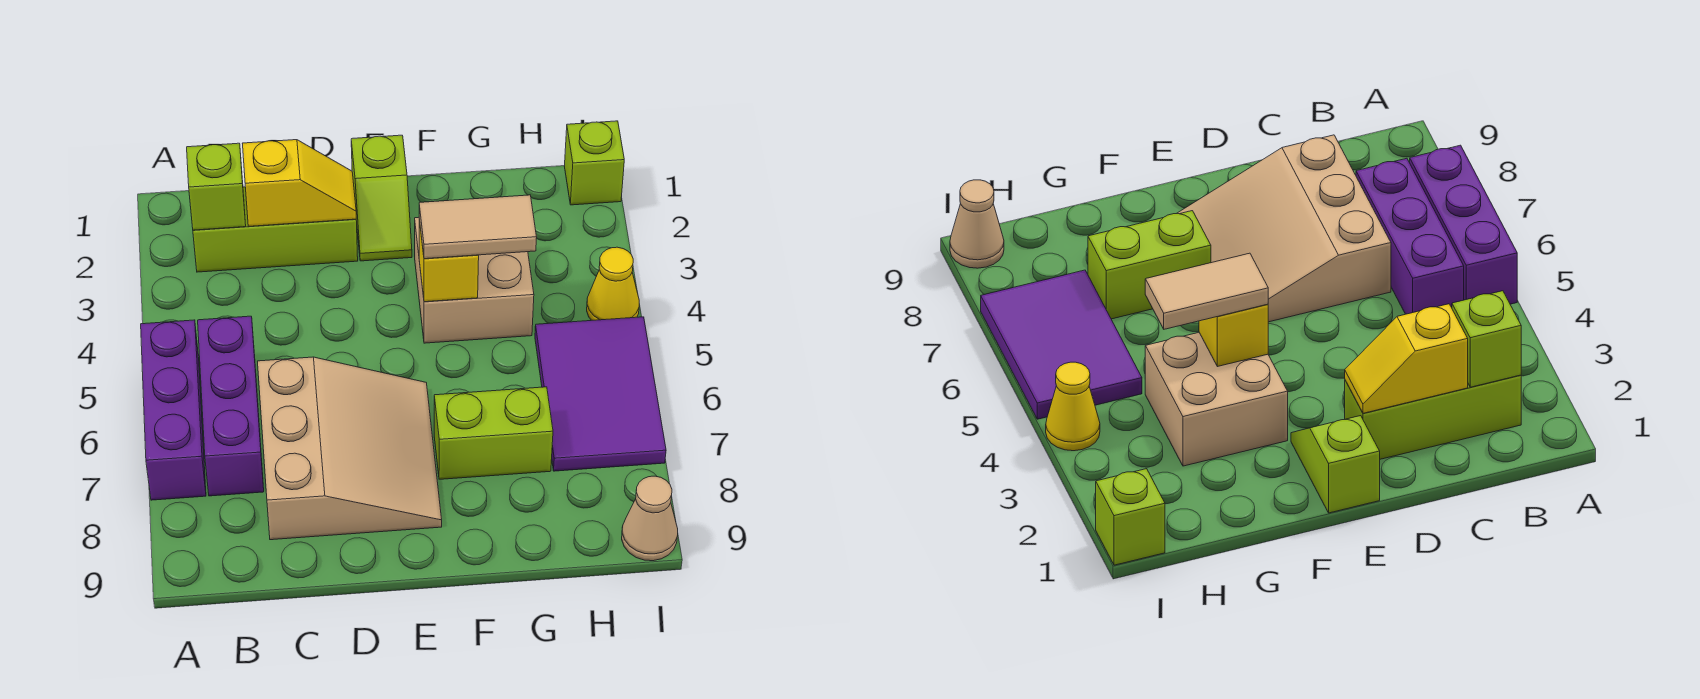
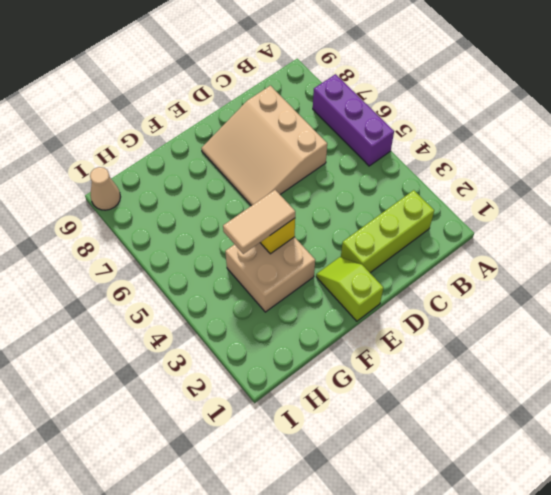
none -> purple 1x3 brick [198,316,264,496]
none -> lime 1x2 brick [434,387,553,479]
none -> purple 2x3 tile [535,317,666,471]

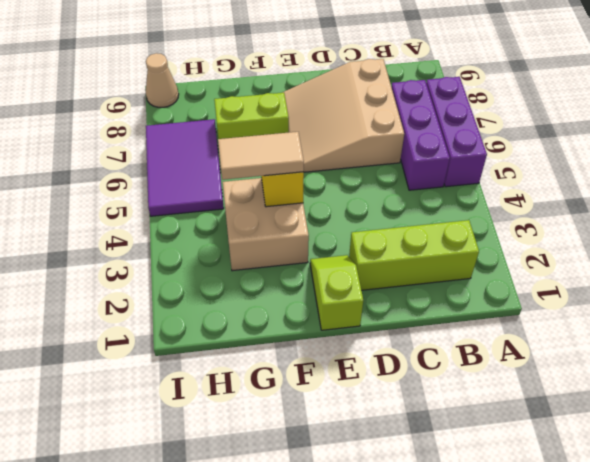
none -> lime 1x1 brick [564,121,624,205]
none -> yellow 1x1 cone [587,247,639,320]
none -> lime 1x1 brick [187,143,246,230]

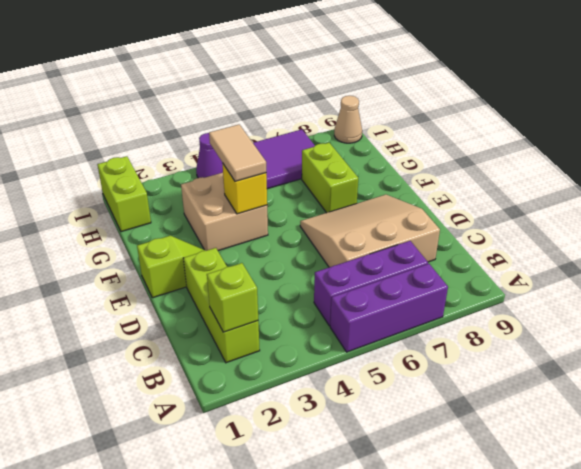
lime 1x2 brick [97,156,151,232] -> lime 1x1 brick [564,121,624,205]
purple 1x1 cone [196,133,223,178] -> yellow 1x1 cone [587,247,639,320]
none -> yellow 1x2 slope [242,140,356,226]

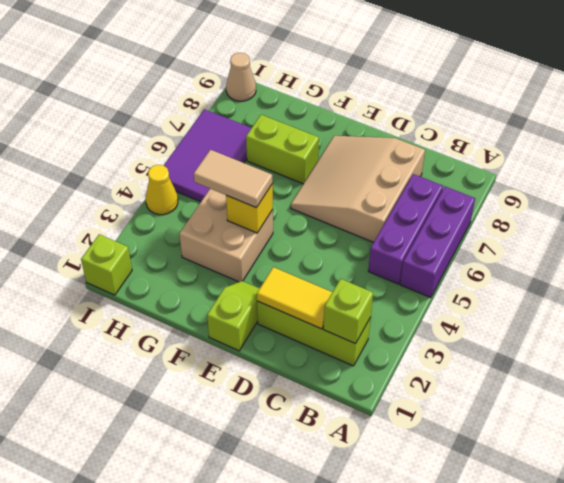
yellow 1x2 tile [257,267,332,329] -> yellow 1x2 slope [242,140,356,226]

